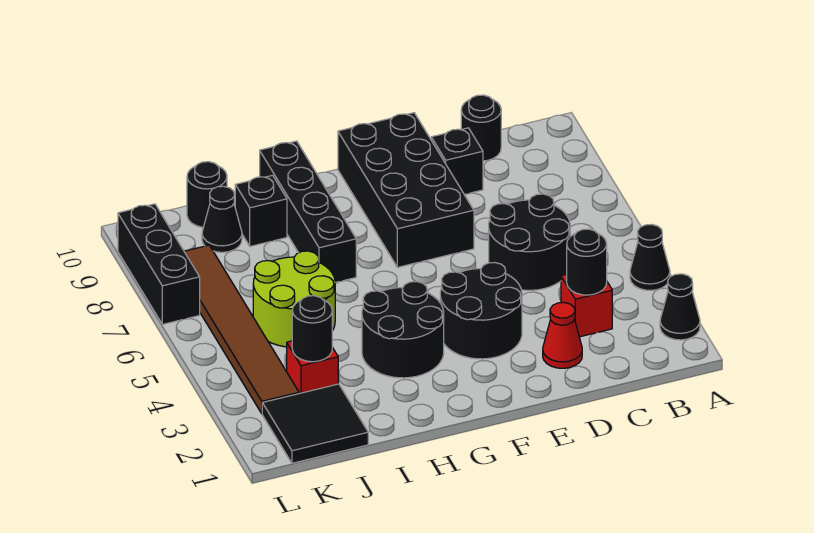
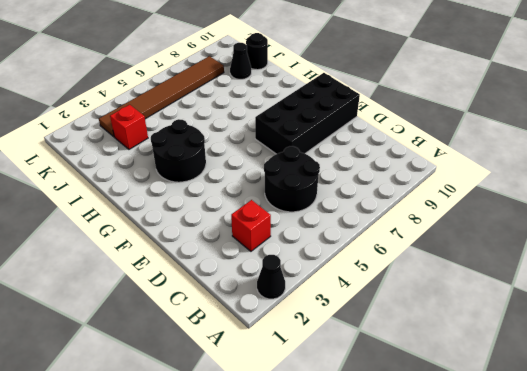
none -> black 1x1 cone [630,225,670,290]
none -> black 1x1 round brick [461,95,501,161]
none -> red 1x1 cone [543,302,582,368]

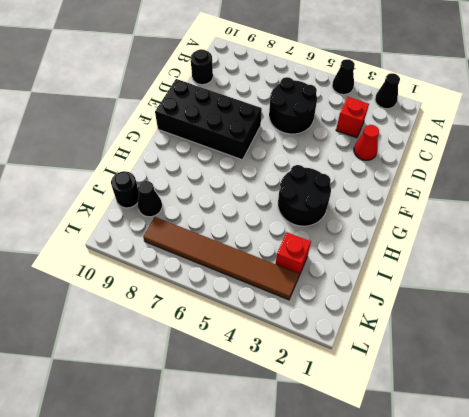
none -> black 1x1 brick [431,128,483,194]
none -> black 2x2 round brick [440,263,522,359]
none -> black 1x4 brick [260,141,356,283]

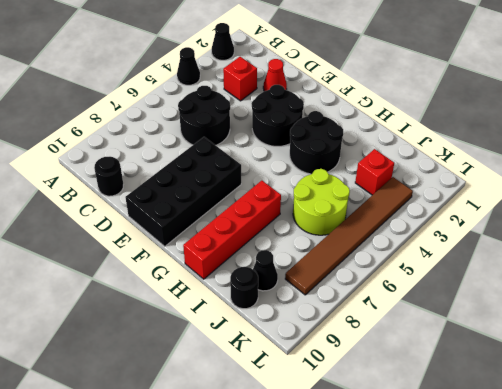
red 1x4 brick [183,181,281,279] -> black 1x4 brick [260,141,356,283]
none -> black 1x1 brick [431,128,483,194]
none -> black 1x1 brick [235,175,287,246]
none -> black 2x2 tile [262,384,368,463]

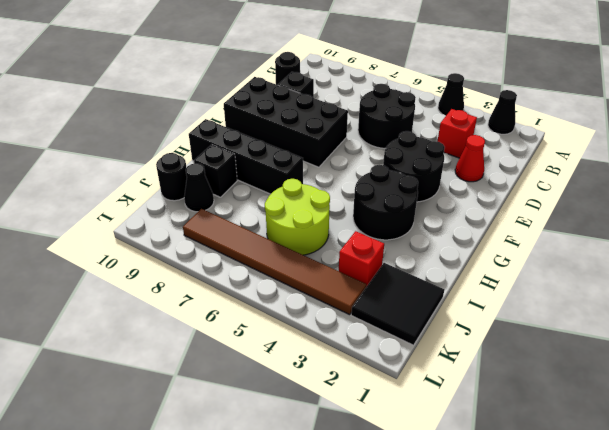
none -> black 1x3 brick [118,204,200,324]
none -> black 1x1 round brick [567,229,607,295]
none -> black 1x1 round brick [292,296,332,362]

